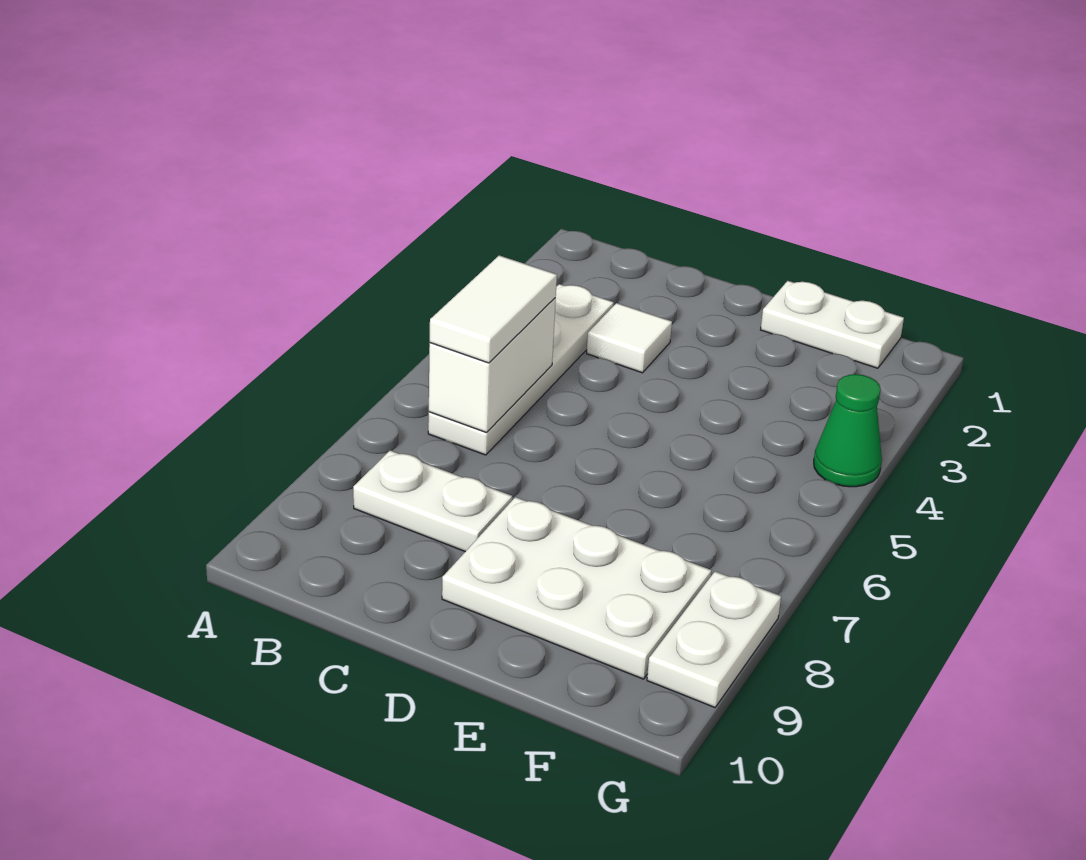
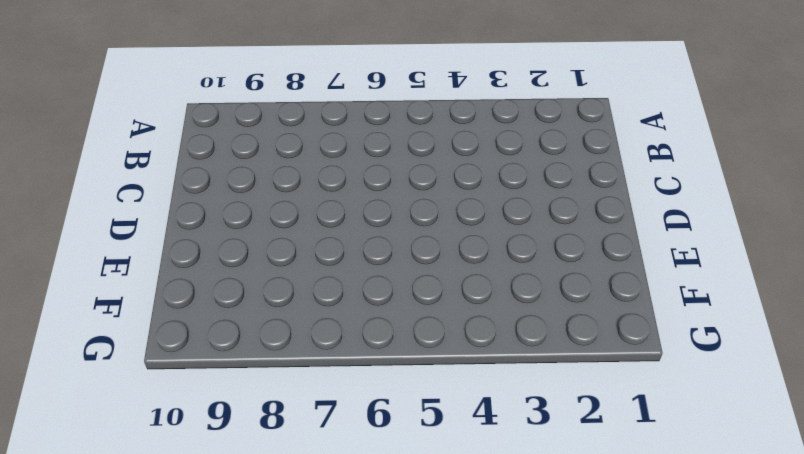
none -> white 1x4 plate [428,284,614,455]
none -> white 1x2 plate [353,450,512,552]

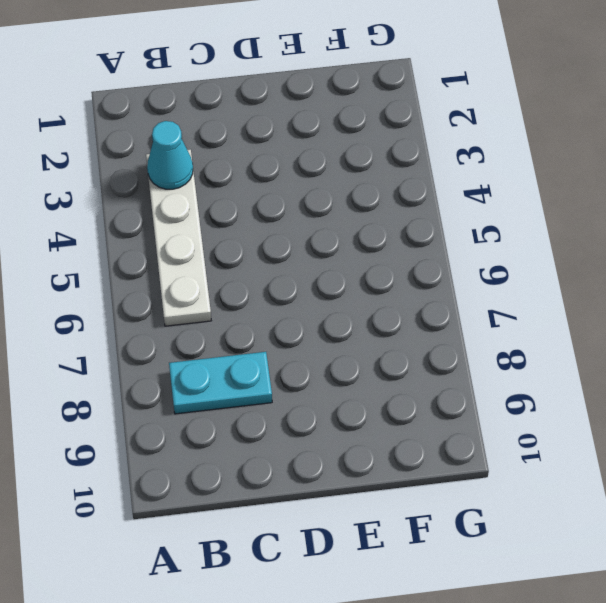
cyan 1x1 cone [147,121,193,189] -> none
cyan 1x2 plate [169,352,272,414] -> white 1x2 plate [353,450,512,552]
none -> white 1x1 tile [587,303,672,373]
none -> white 2x3 plate [442,497,711,679]

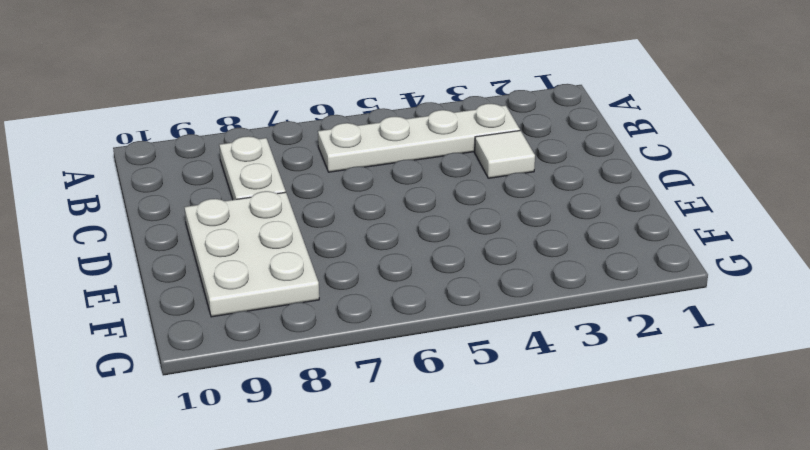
none -> white 1x2 plate [761,281,904,368]
none -> green 1x1 cone [814,374,882,487]

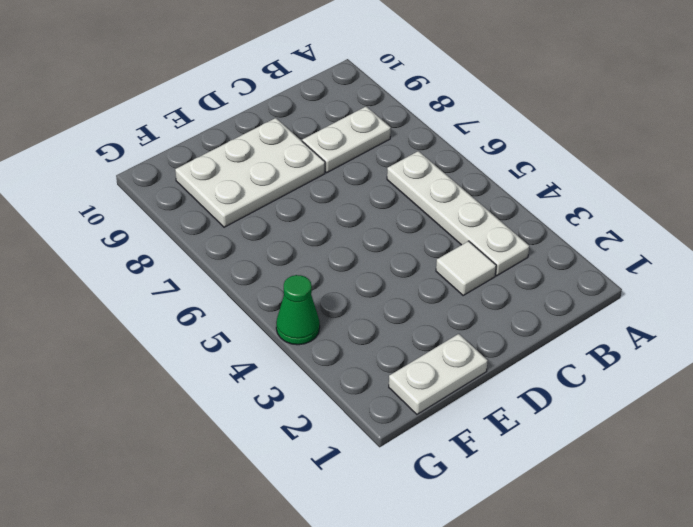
none -> white 1x2 plate [647,571,781,707]
none -> white 1x2 brick [429,298,556,433]

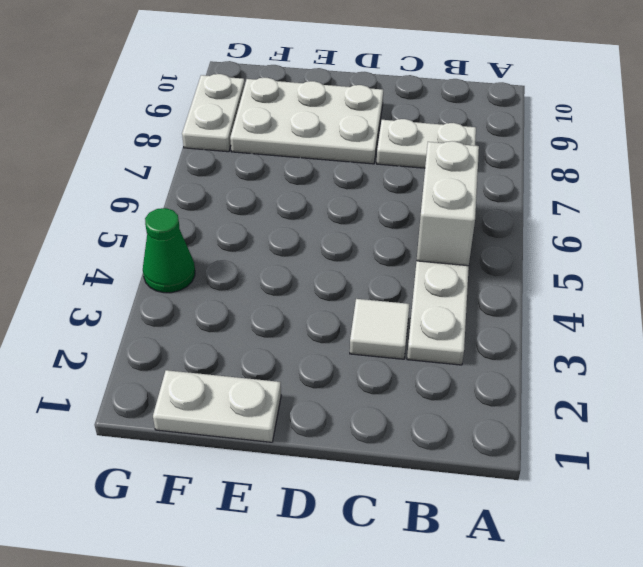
none -> white 1x2 tile [430,255,557,363]

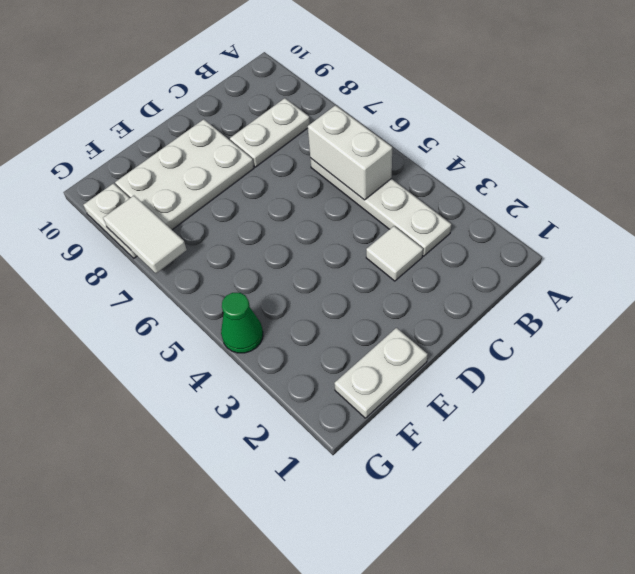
white 1x2 tile [103,196,187,273] -> white 1x2 tile moved to [430,255,557,363]

